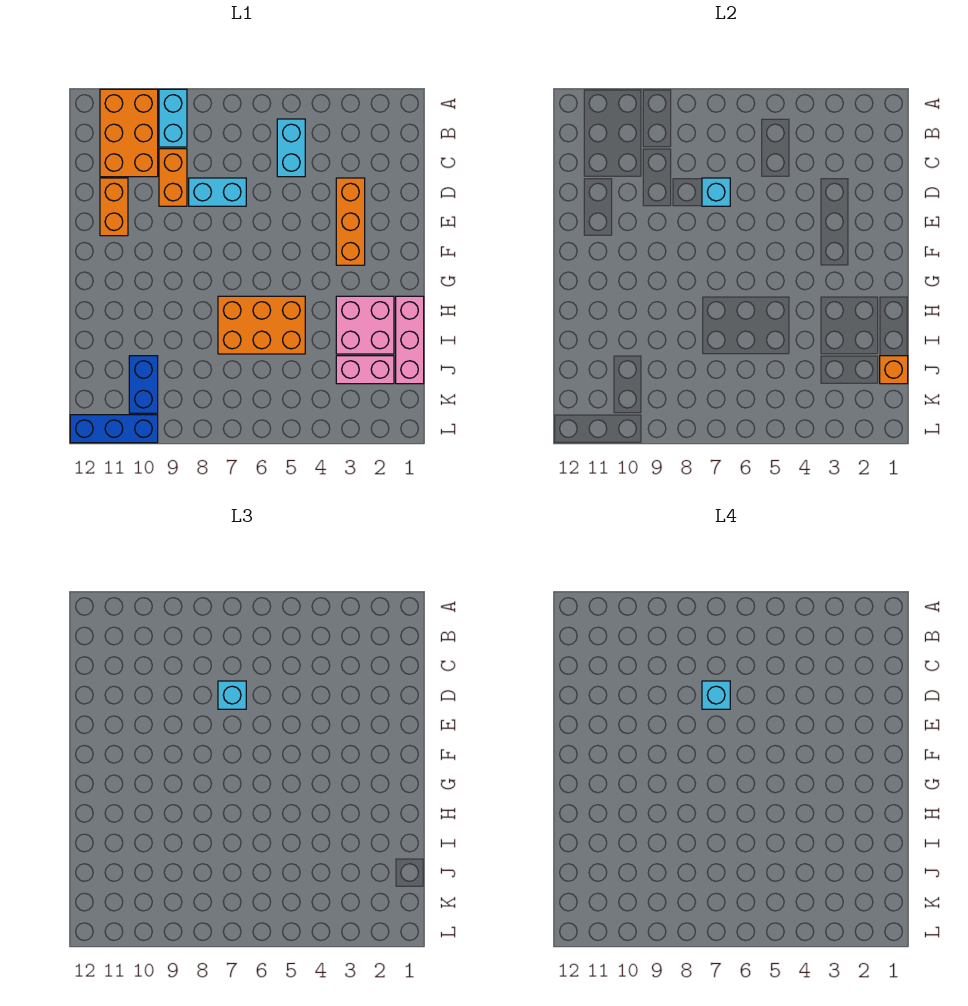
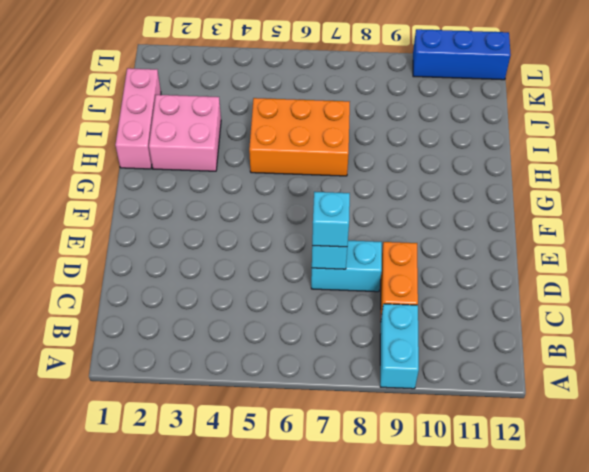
none -> orange 2x3 brick [100,89,158,177]
none -> cyan 1x2 brick [277,119,305,177]
none -> orange 1x3 brick [336,178,365,265]

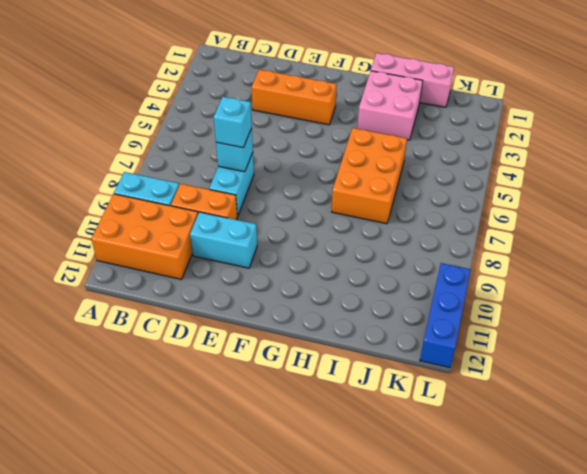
cyan 1x2 brick [190,212,257,268] -> cyan 1x2 brick moved to [277,119,305,177]
none -> orange 1x2 brick [100,178,128,236]
none -> pink 1x2 brick [336,356,394,384]
none -> blue 1x2 brick [129,356,158,413]

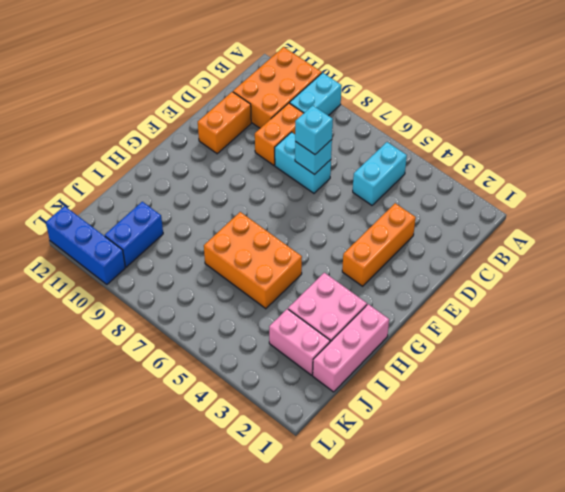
none -> orange 1x1 brick [880,356,908,384]
none -> cyan 1x1 brick [702,681,730,709]

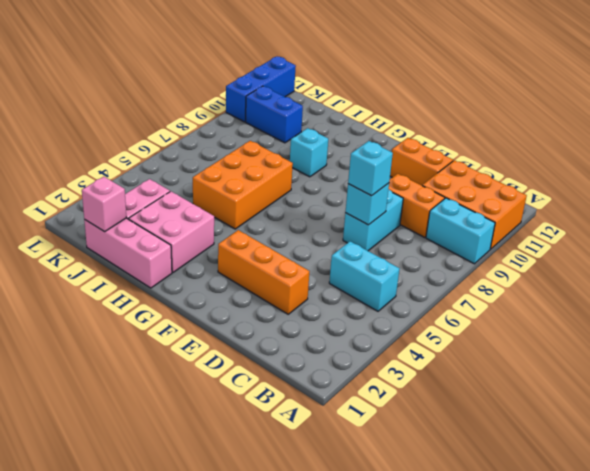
cyan 1x1 brick [290,128,328,177] -> cyan 1x1 brick moved to [702,681,730,709]
pink 1x1 brick [82,177,126,232] -> orange 1x1 brick [880,356,908,384]

